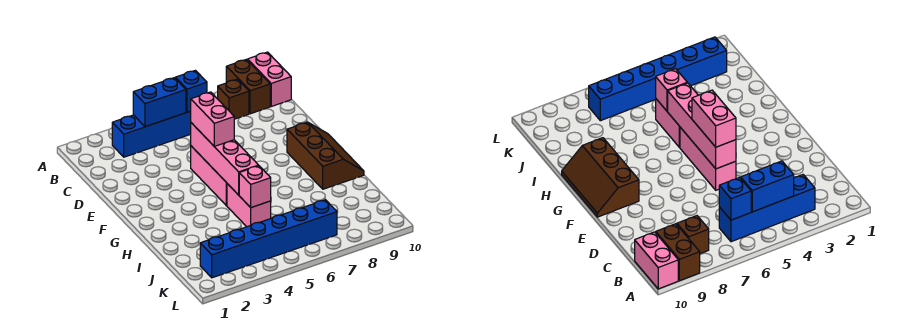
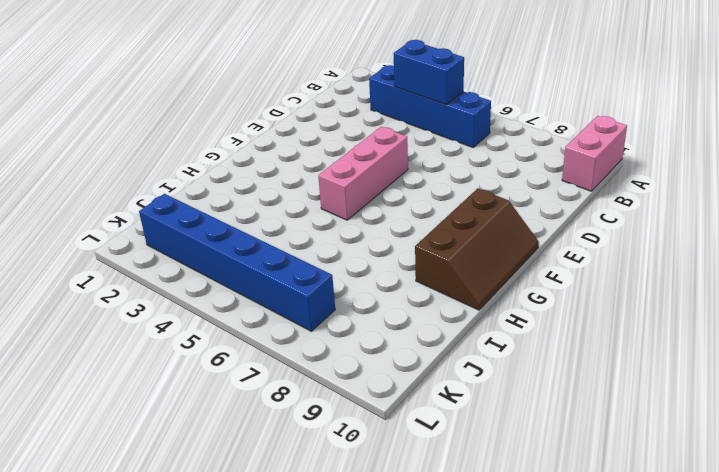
none -> brown 1x2 brick [226,59,270,114]
none -> brown 1x1 brick [218,79,249,119]
none -> pink 1x2 brick [227,184,271,227]

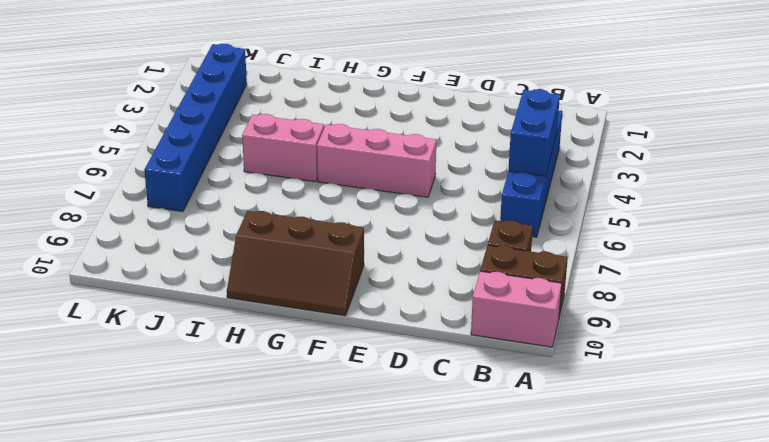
none -> blue 1x1 brick [175,70,207,112]
none -> pink 1x4 brick [191,123,259,195]
none -> pink 1x1 brick [239,166,271,208]

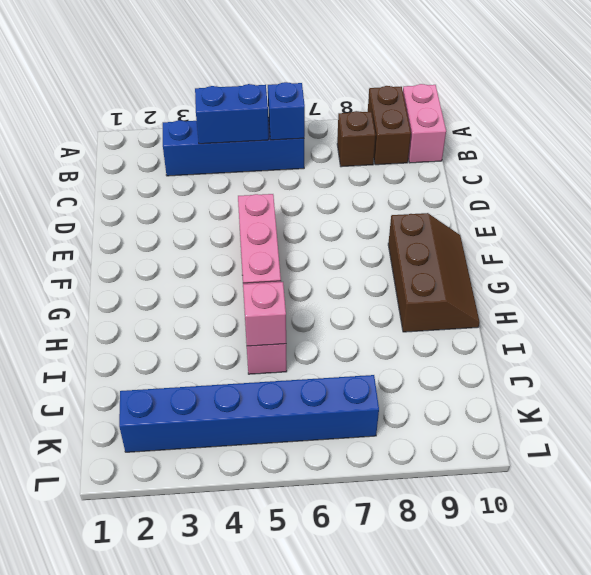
none -> pink 1x4 brick [191,123,259,195]
none -> pink 1x2 brick [191,92,234,146]

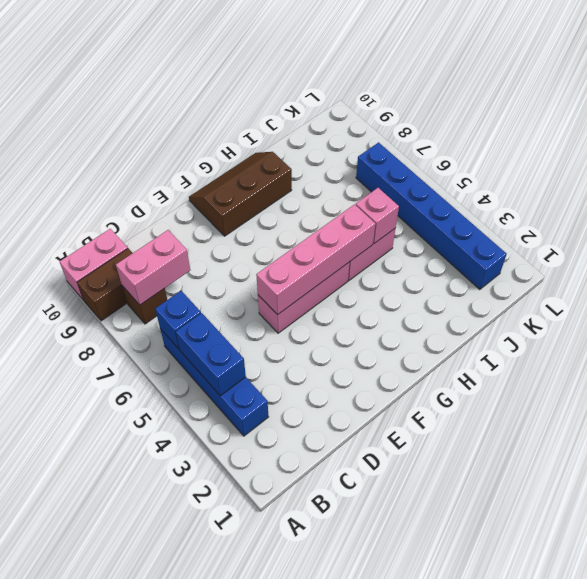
pink 1x2 brick [116,230,190,305] -> pink 1x2 brick moved to [191,92,234,146]

